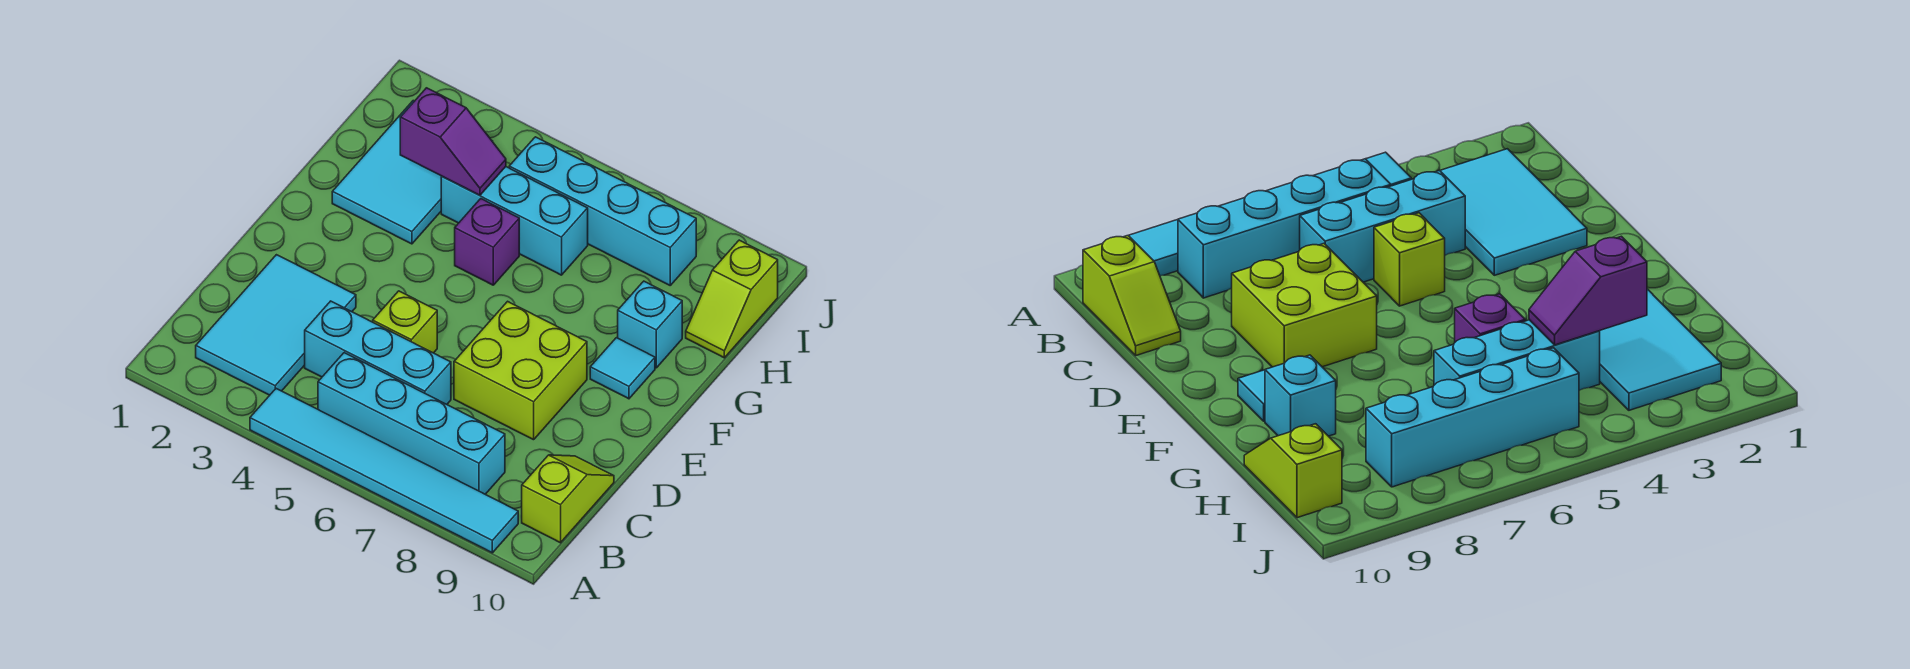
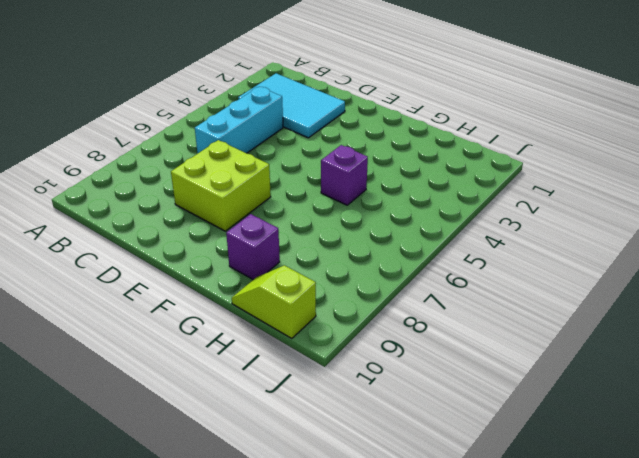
purple 1x1 brick [226,214,280,279] -> cyan 1x1 brick [618,281,682,368]
none -> cyan 1x6 tile [250,389,518,553]
none -> cyan 1x4 brick [318,353,505,494]
none -> lime 1x2 slope [522,455,614,543]

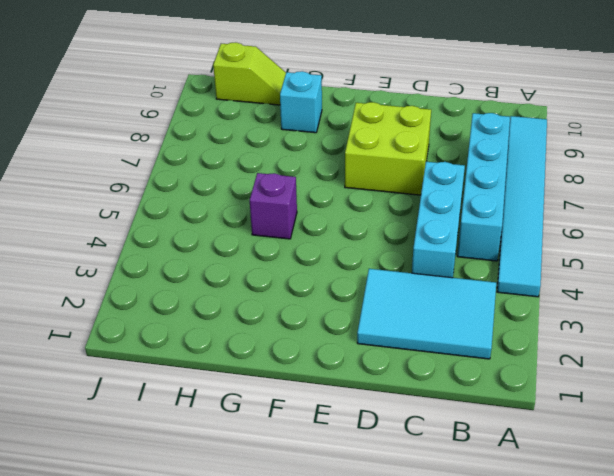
none -> lime 1x2 slope [522,455,614,543]
none -> lime 1x1 brick [373,291,437,353]
none -> cyan 1x1 tile [590,338,655,399]

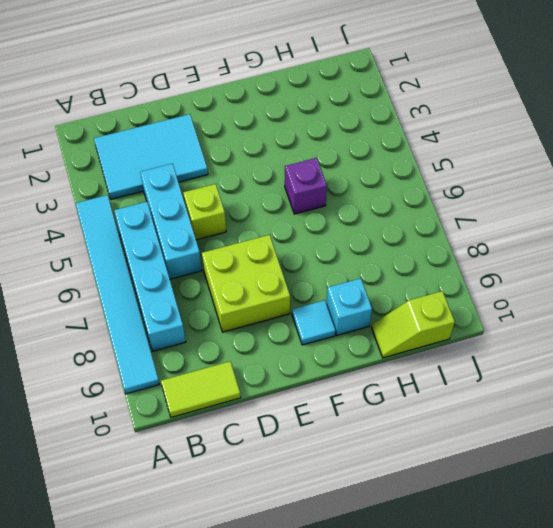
lime 1x2 tile [161,361,241,417] -> lime 1x2 slope [522,455,614,543]
none -> cyan 2x3 tile [332,101,441,244]
none -> cyan 1x3 brick [441,167,588,275]
none -> cyan 1x4 brick [509,137,696,285]

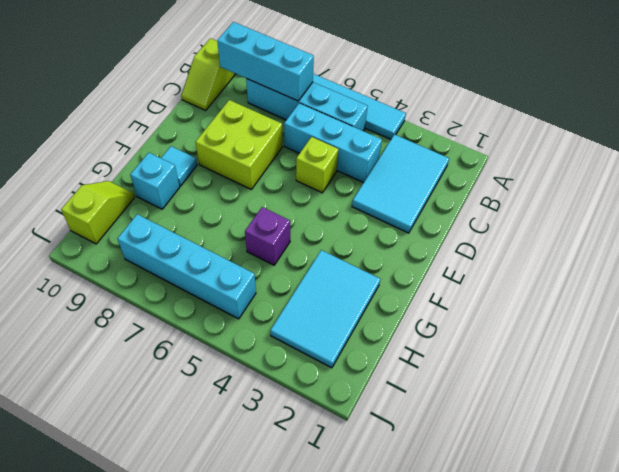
cyan 1x3 brick [217,22,314,101] -> cyan 1x3 brick moved to [441,167,588,275]
none -> purple 1x2 slope [400,88,506,195]

